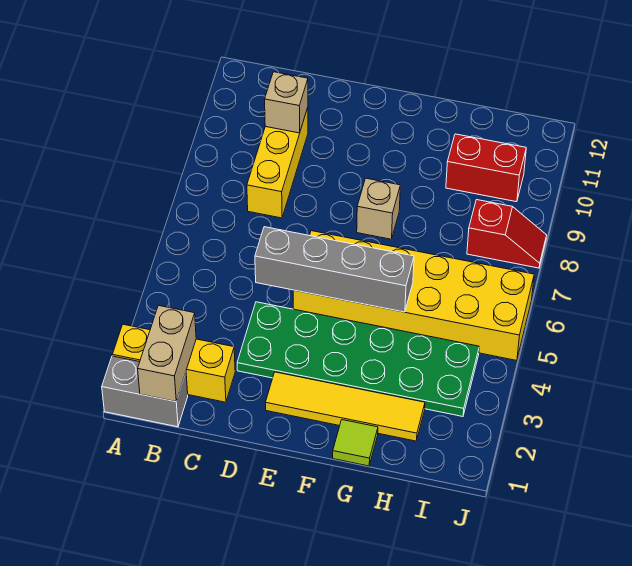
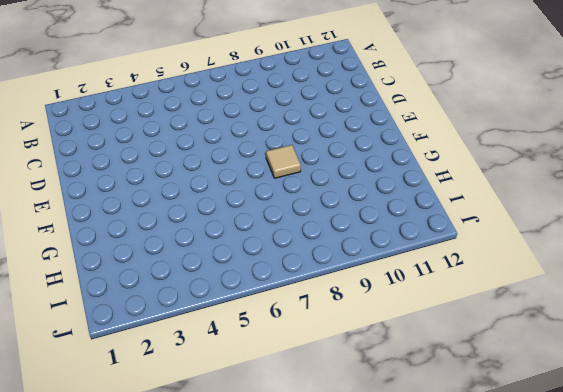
tan 1x1 tile [266,145,301,178] -> tan 1x1 brick [357,178,400,239]
none -> grey 1x2 brick [102,356,188,427]
none -> yellow 1x3 brick [113,324,235,402]
none -> yellow 1x3 brick [247,108,308,218]

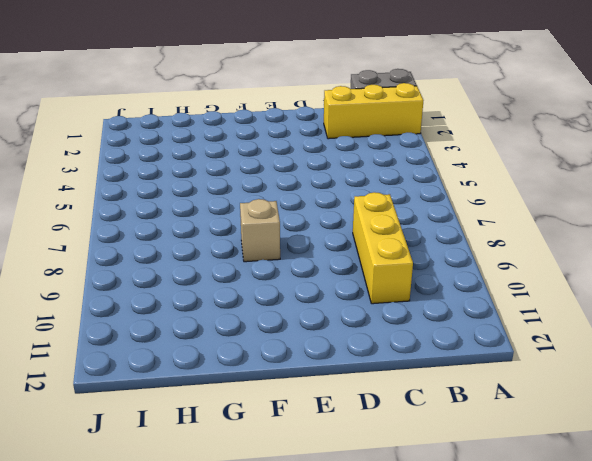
none -> green 2x6 plate [237,302,479,417]
none -> yellow 1x4 tile [265,372,425,441]
none -> yellow 2x6 brick [293,231,534,361]

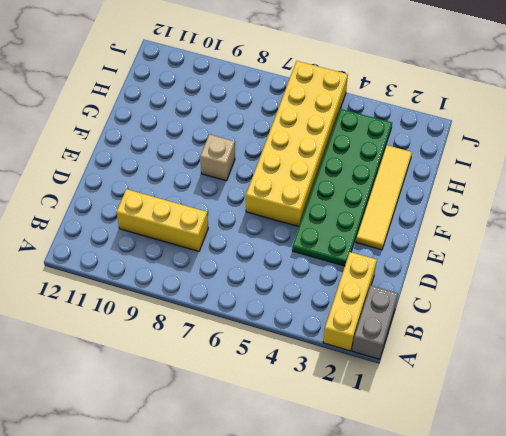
none -> lime 1x1 tile [333,420,378,466]
none -> red 1x2 brick [446,134,526,202]
none -> red 1x2 slope [467,200,547,268]

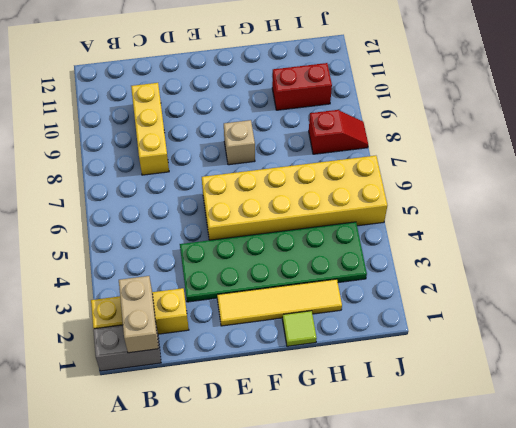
none -> tan 1x1 brick [265,72,308,133]
none -> grey 1x4 brick [255,227,414,312]

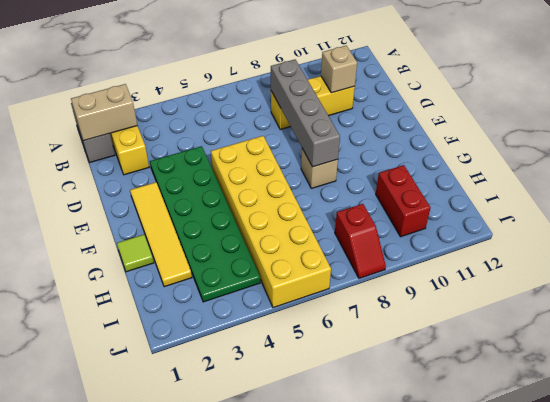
grey 1x4 brick [271,59,340,167] -> grey 1x4 brick moved to [255,227,414,312]

